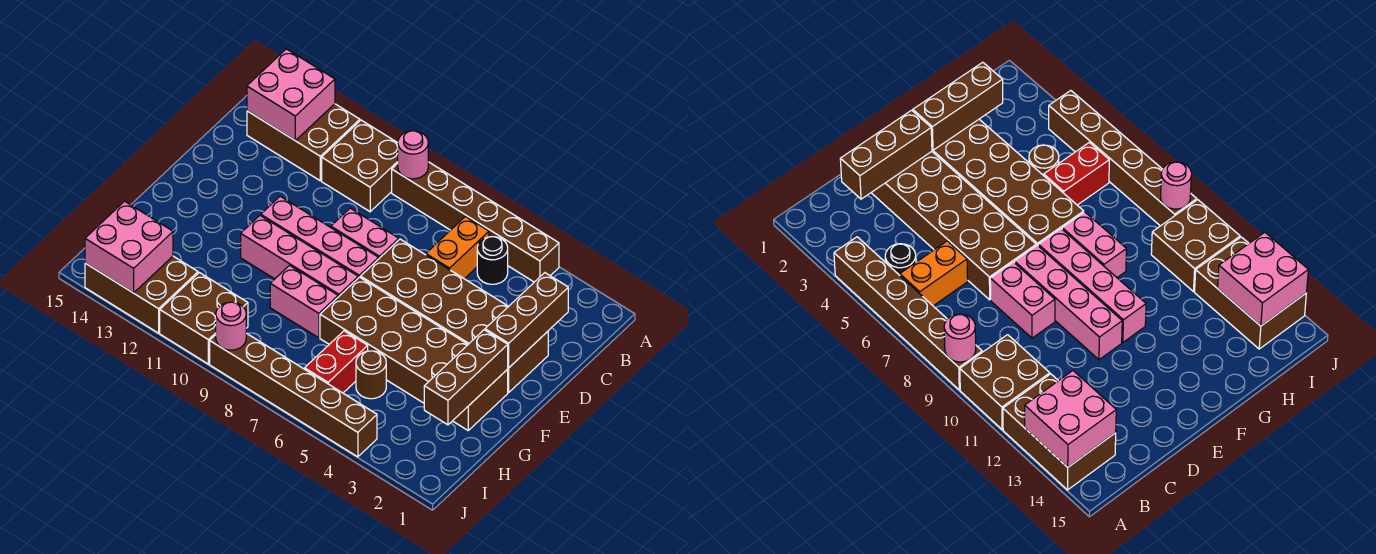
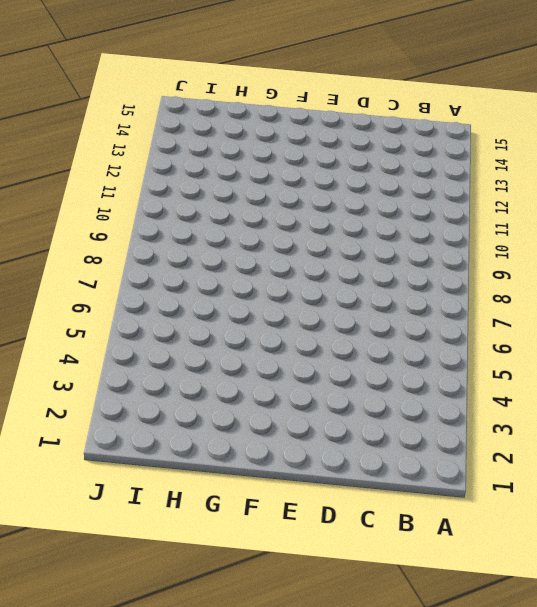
none -> brown 1x6 brick [392,162,559,282]
none -> brown 2x2 brick [322,120,398,212]
none -> brown 2x3 brick [247,104,360,181]

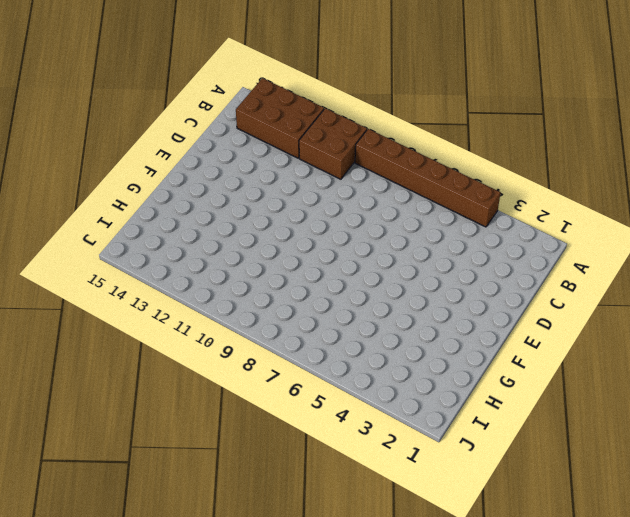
none -> black 1x1 round brick [477,237,508,284]
none -> orange 1x2 brick [426,217,489,279]
none -> brown 2x6 brick [361,239,548,392]

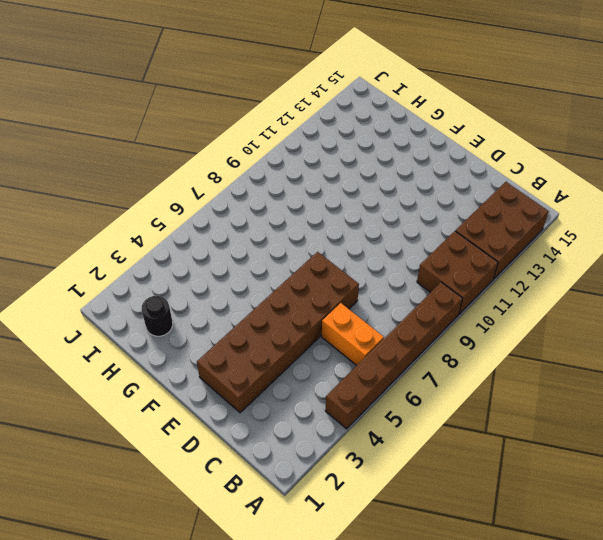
black 1x1 round brick [142,296,173,336] -> black 1x1 round brick moved to [477,237,508,284]
none -> pink 1x2 brick [331,208,399,258]
none -> pink 1x4 brick [261,196,379,278]
none -> brown 2x6 brick [320,277,508,430]

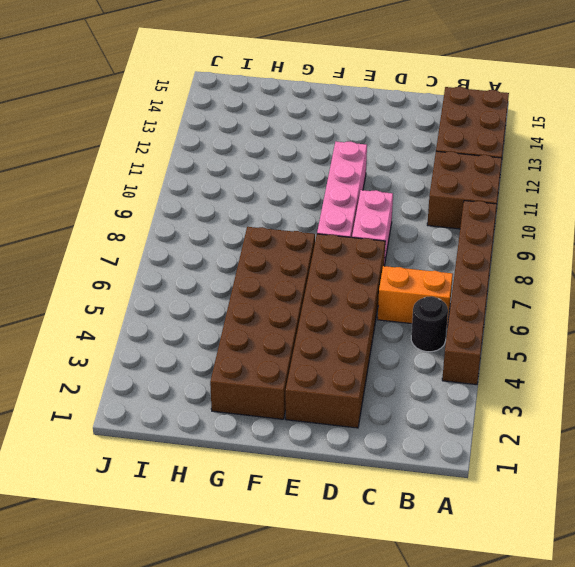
none -> pink 1x4 brick [241,216,358,297]
none -> pink 1x2 brick [270,265,338,338]
none -> brown 1x1 round brick [356,351,386,399]

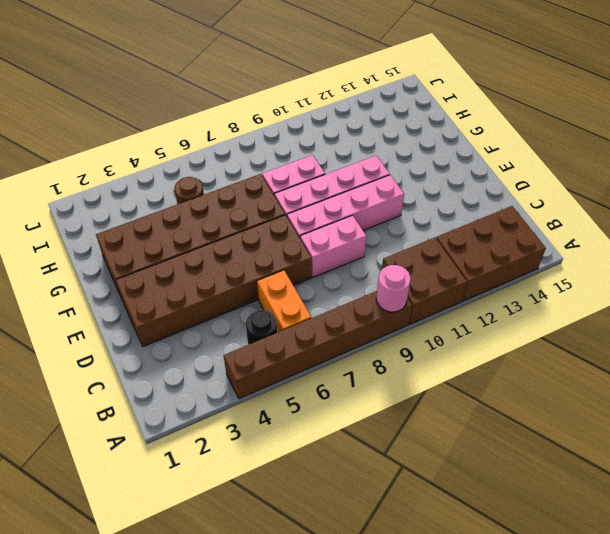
none -> red 1x2 brick [305,331,368,393]
none -> brown 2x2 brick [160,273,248,364]
none -> brown 2x3 brick [85,256,198,333]

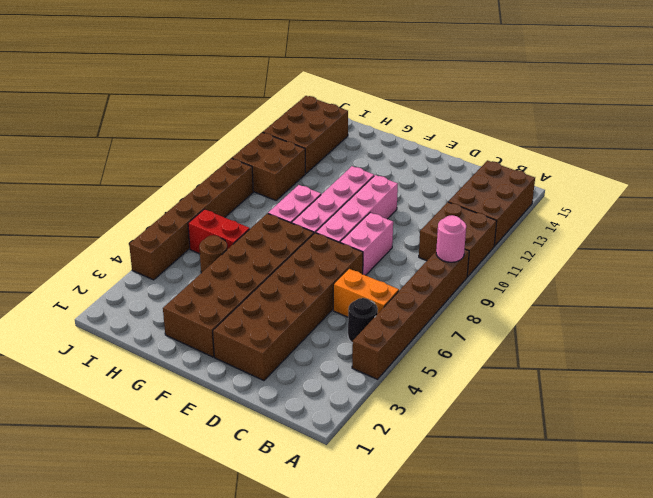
none -> pink 2x2 brick [247,49,335,141]
none -> brown 1x3 brick [485,273,568,368]
none -> brown 1x3 brick [424,330,508,425]

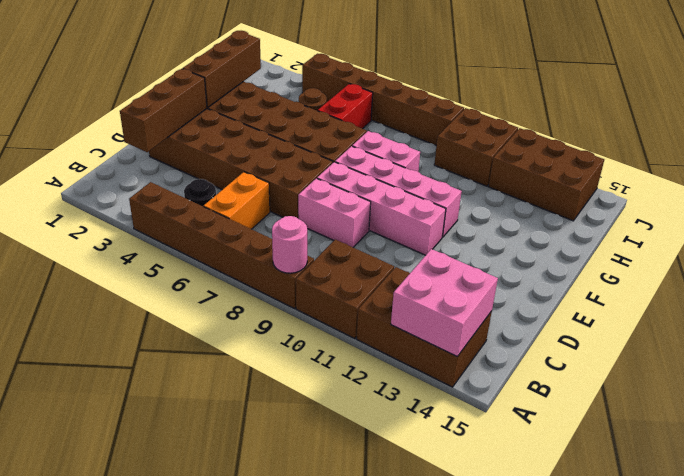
none -> pink 2x2 brick [85,201,173,293]
none -> pink 1x1 round brick [216,302,246,350]

